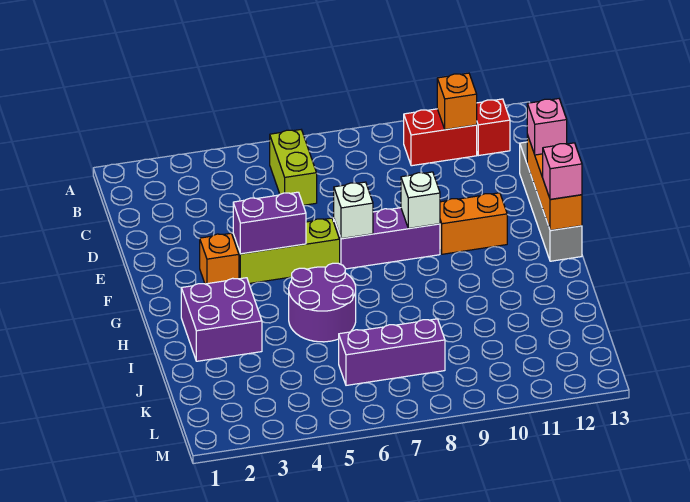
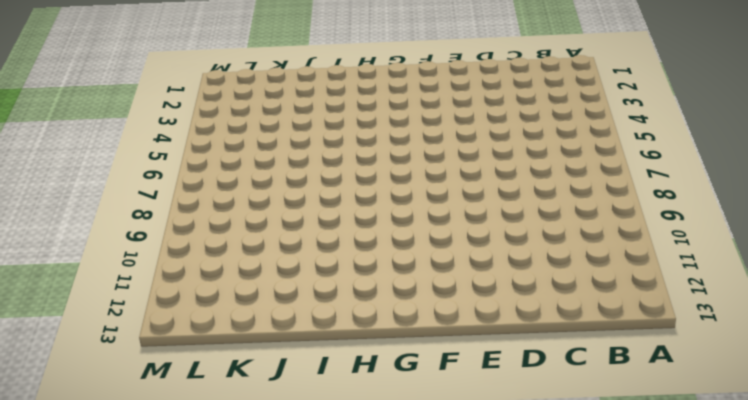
none -> lime 1x2 brick [270,130,317,206]
none -> red 1x2 brick [404,109,477,166]
none -> red 1x1 brick [477,99,510,156]

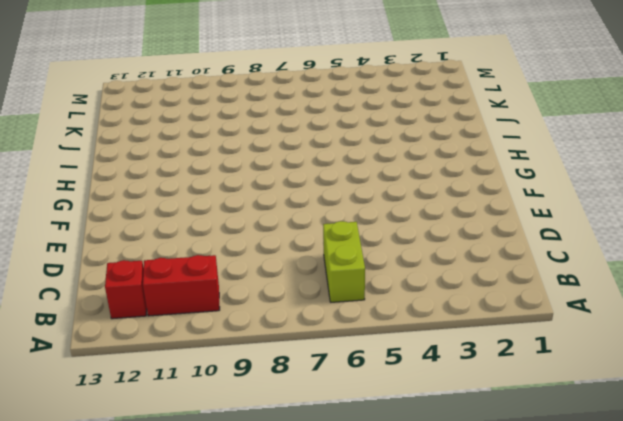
none -> grey 1x4 brick [520,142,582,261]
none -> orange 1x1 brick [200,233,239,284]
none -> lime 1x3 brick [233,218,340,283]

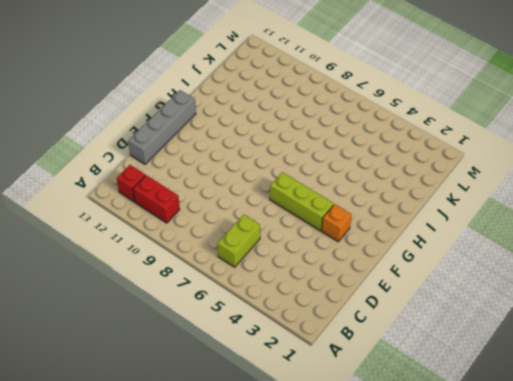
none -> purple 1x3 brick [334,208,440,269]
none -> orange 1x2 brick [440,193,507,254]
none -> purple 2x2 brick [181,278,262,361]

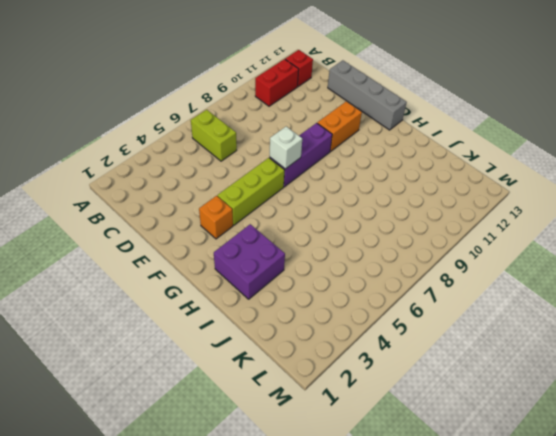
none -> purple 2x2 round brick [289,263,356,342]
none -> purple 1x3 brick [339,319,445,385]
none -> orange 1x1 brick [437,73,477,130]

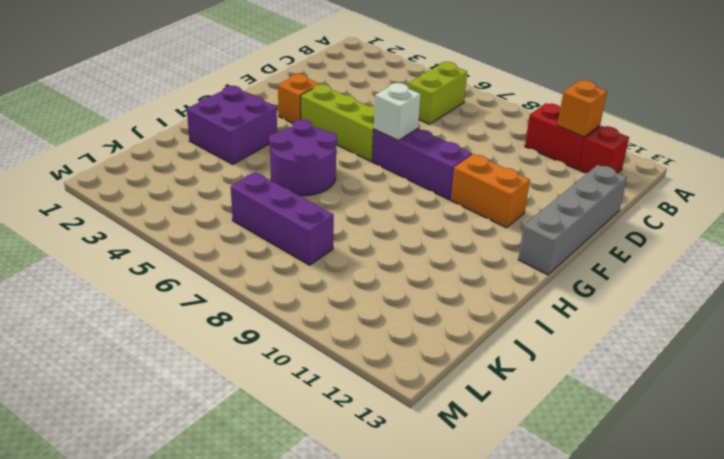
none -> orange 1x3 brick [527,135,582,230]
none -> purple 1x2 brick [233,192,306,254]
none -> white 1x1 brick [401,172,440,228]

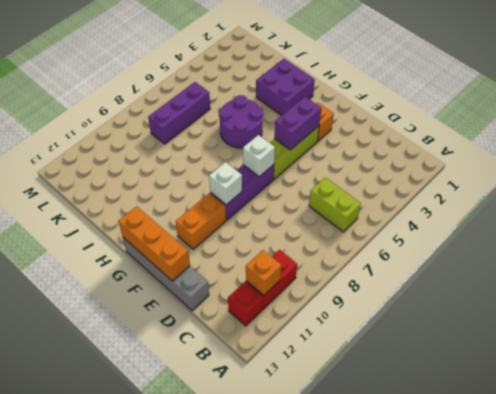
none -> pink 1x1 brick [527,99,567,155]
none -> pink 1x1 brick [543,143,582,199]

